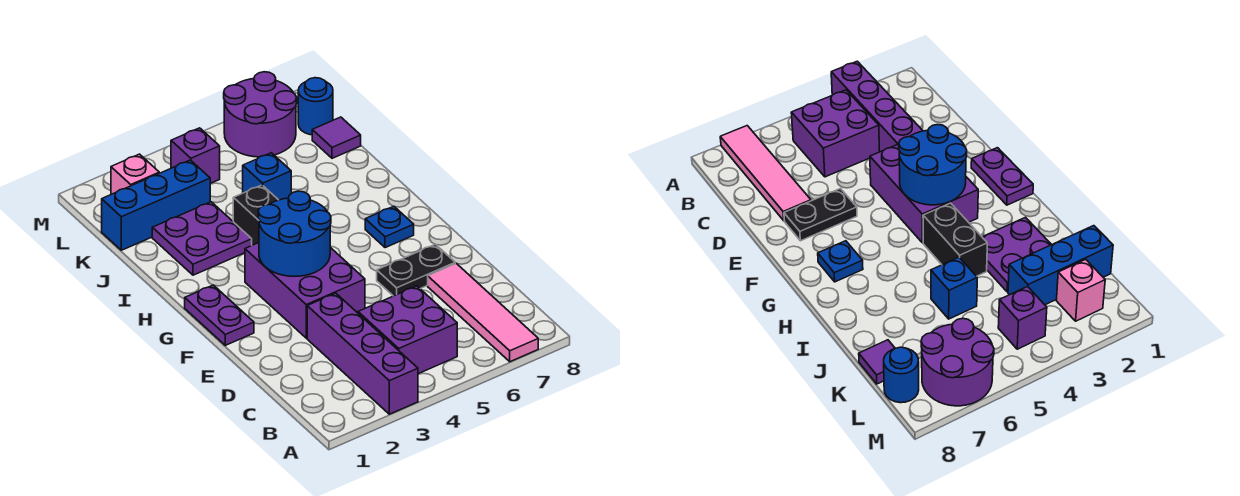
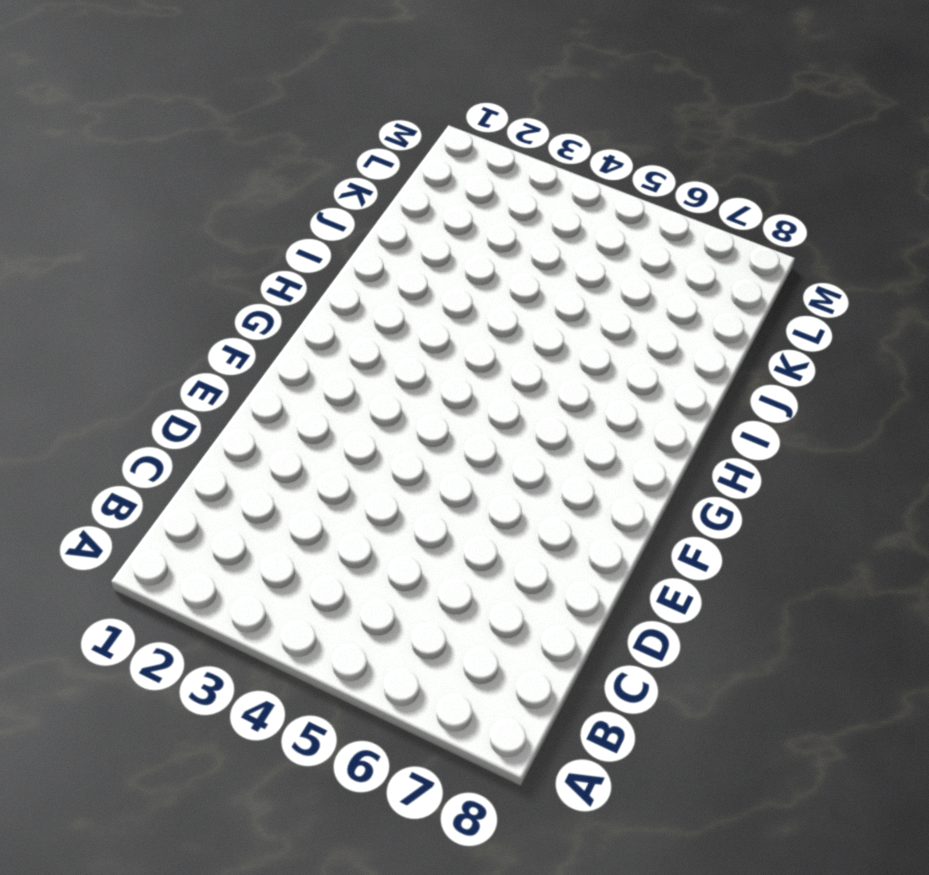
none -> purple 1x4 brick [307,293,418,414]
none -> pink 1x4 tile [428,263,538,362]
none -> purple 2x2 brick [358,286,457,374]

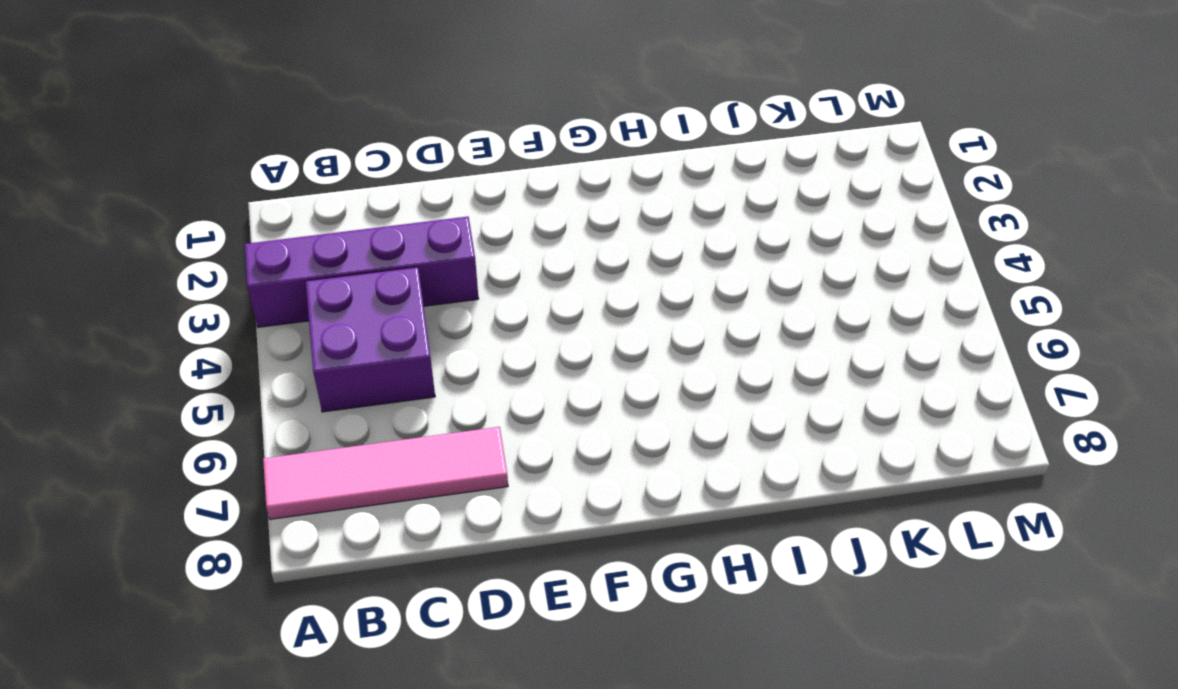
none -> purple 2x3 brick [245,243,365,338]
none -> black 1x2 plate [377,244,455,296]
none -> purple 1x2 plate [185,285,254,345]

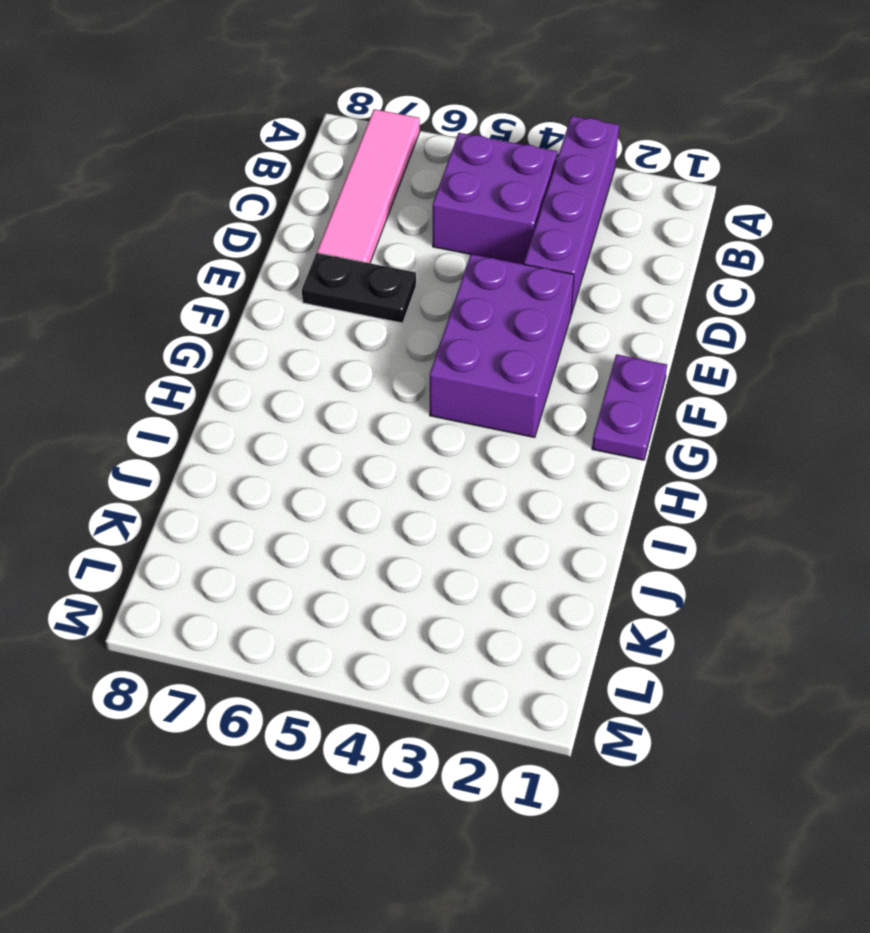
none -> blue 1x1 plate [365,206,414,248]
none -> black 1x2 brick [233,185,278,245]
none -> purple 2x2 plate [152,202,252,275]

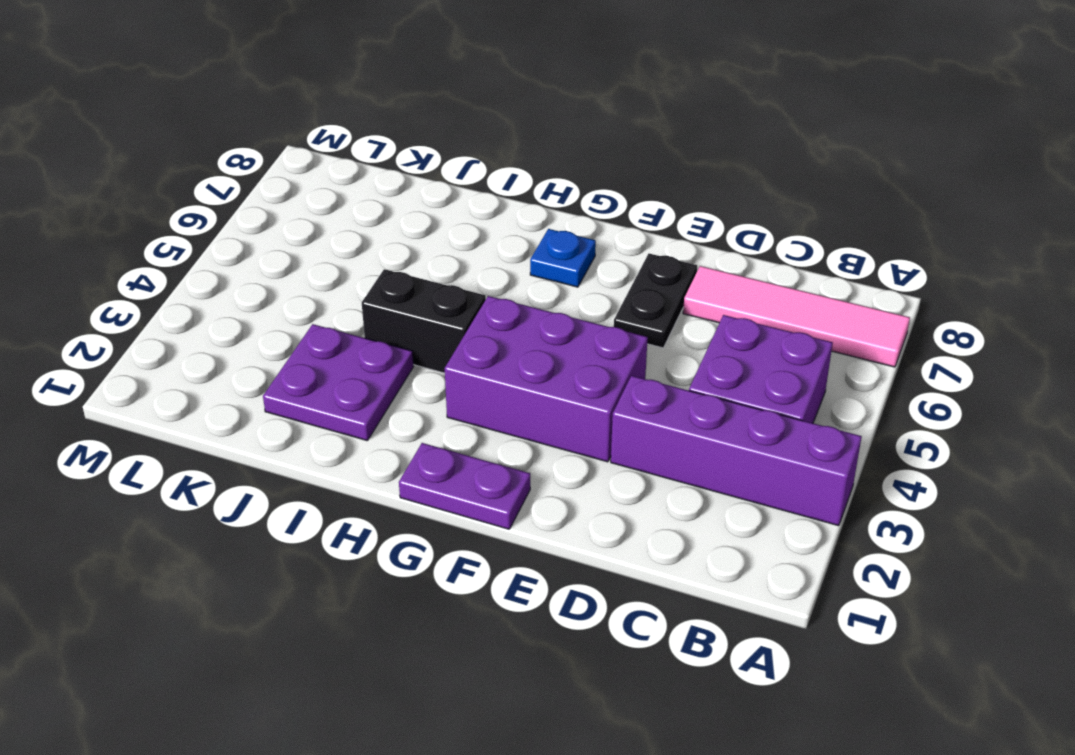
none -> blue 1x1 brick [243,153,291,200]
none -> blue 1x3 brick [102,160,210,250]
none -> purple 1x1 tile [312,117,361,158]

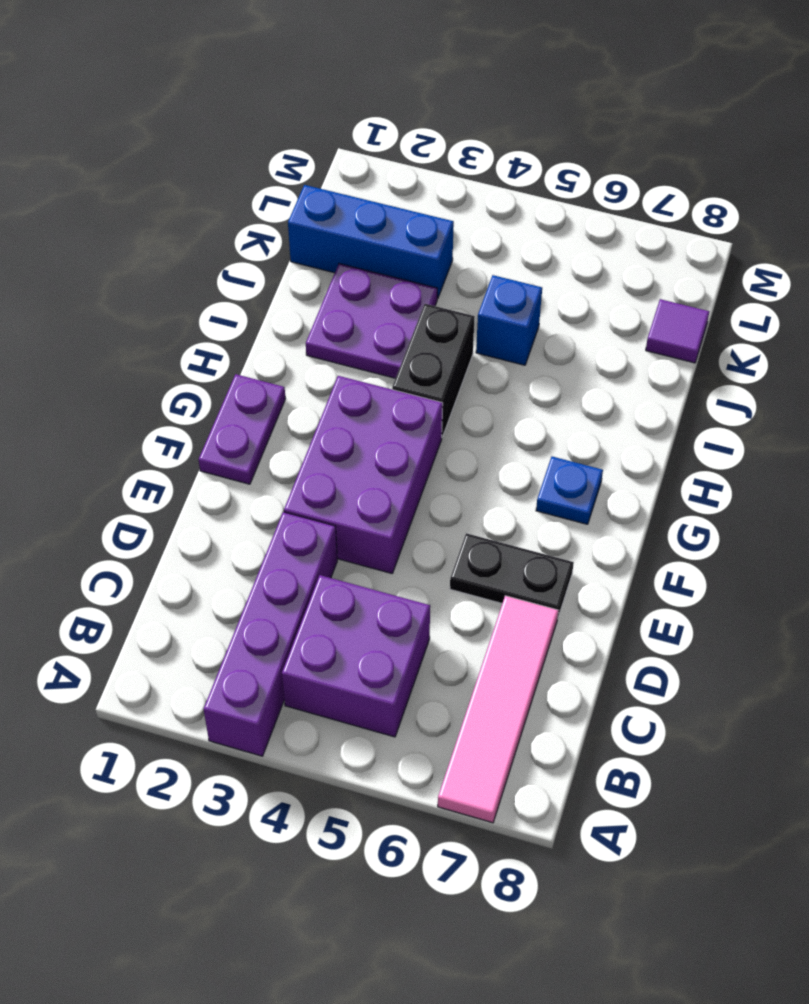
none -> pink 1x1 brick [111,154,159,194]
none -> purple 1x1 brick [171,128,220,184]
none -> purple 2x2 round brick [224,72,297,157]

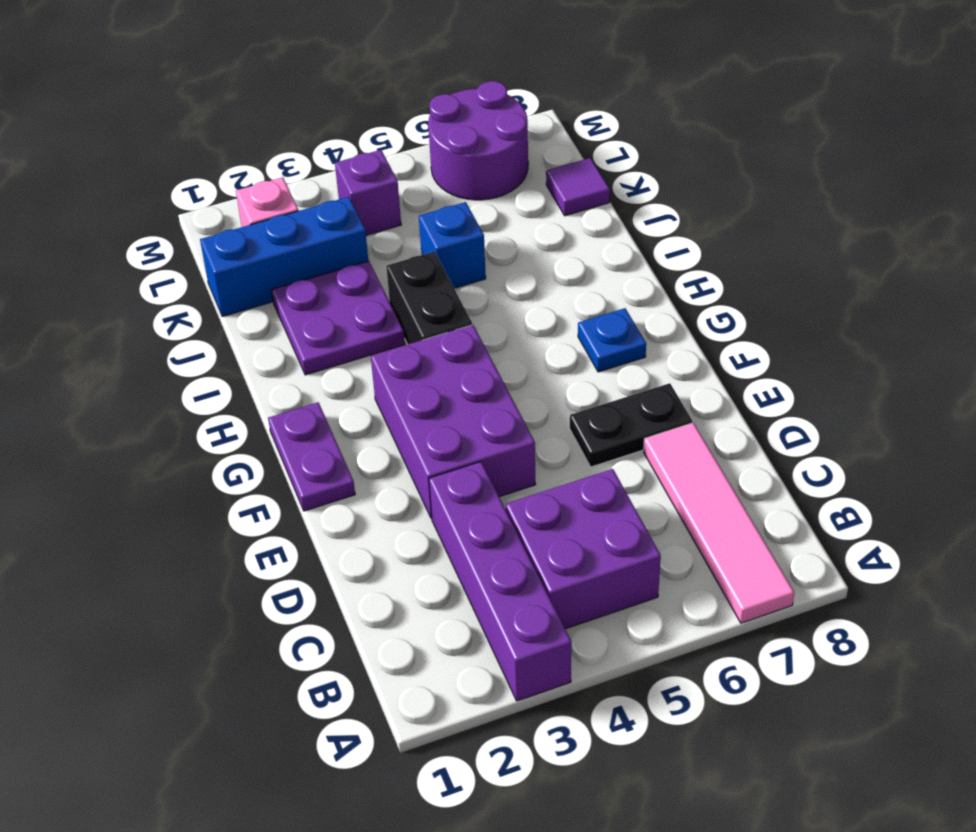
none -> blue 1x1 round brick [298,78,333,135]
none -> blue 2x2 round brick [258,191,331,276]

